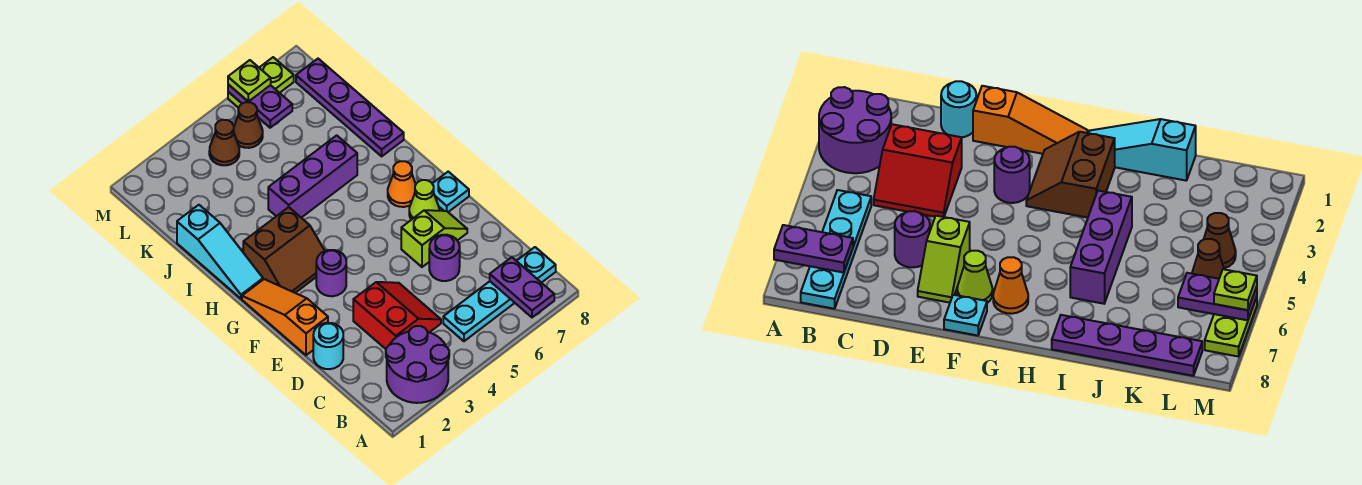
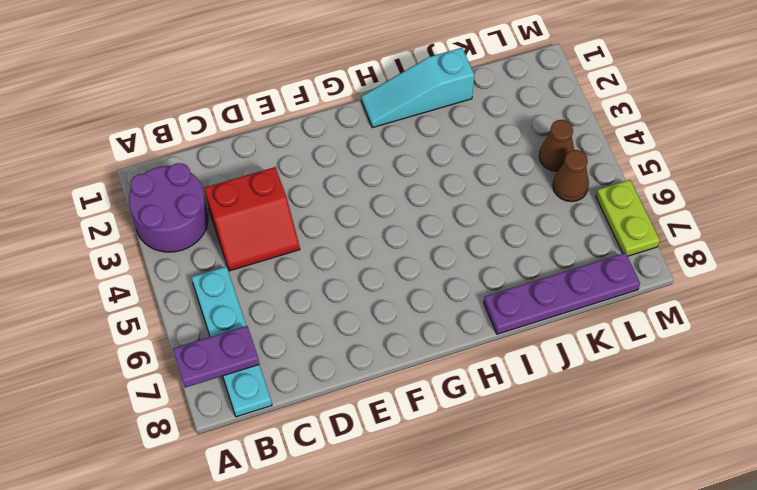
none -> cyan 1x1 round brick [313,323,343,369]
none -> purple 1x1 round brick [429,235,460,281]
none -> orange 1x3 slope [242,279,328,355]

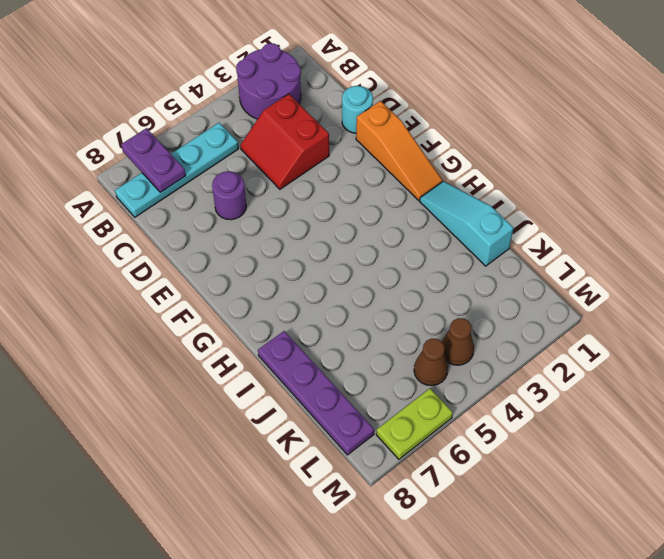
none -> lime 1x2 slope [401,210,467,267]
none -> purple 1x1 round brick [316,250,346,296]
none -> lime 1x1 cone [409,180,439,220]

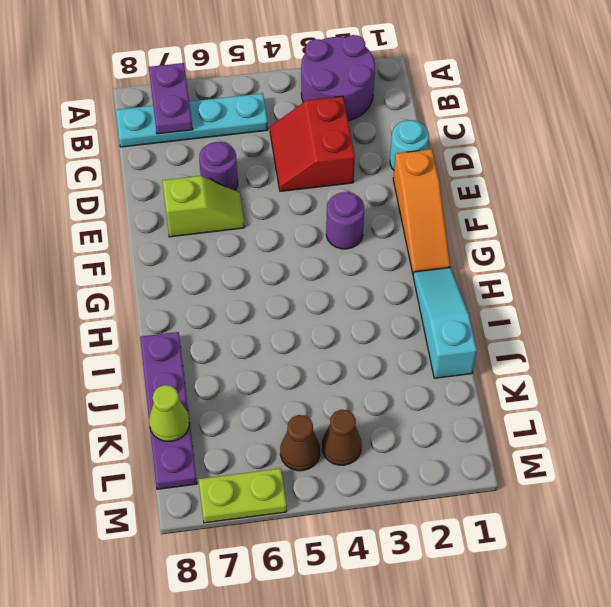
lime 1x2 slope [162,176,245,237] -> lime 1x2 slope turned to [401,210,467,267]
lime 1x1 cone [149,385,189,441] -> lime 1x1 cone moved to [409,180,439,220]
none -> cyan 1x1 plate [432,172,469,212]
none -> brown 2x2 slope [243,207,325,293]
none -> orange 1x1 cone [388,161,416,207]

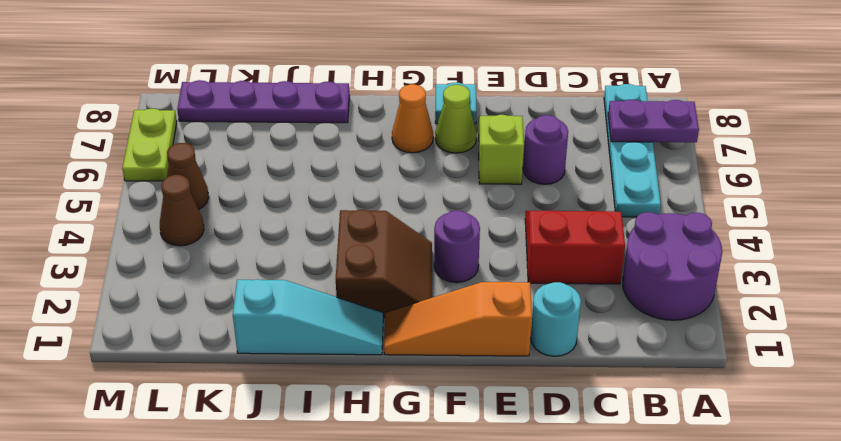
none -> purple 1x3 brick [268,135,357,218]
none -> purple 1x2 plate [228,84,292,128]
none -> lime 1x1 plate [228,60,271,101]

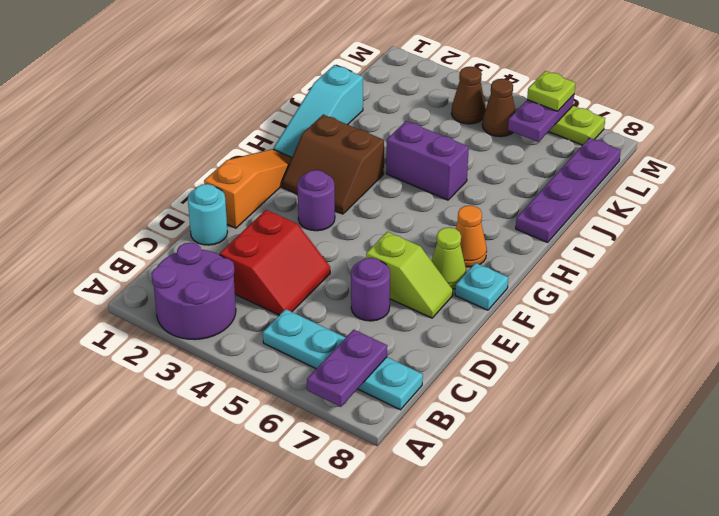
purple 1x2 brick [386,121,469,200] -> purple 1x3 brick [268,135,357,218]

